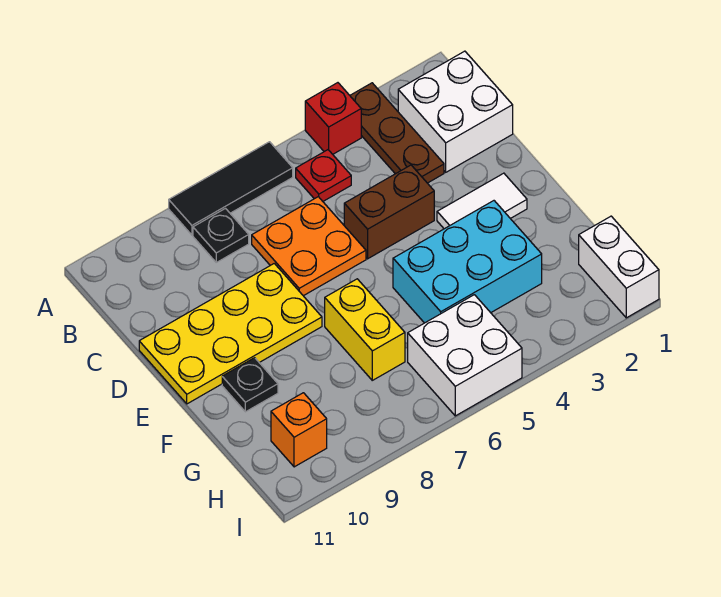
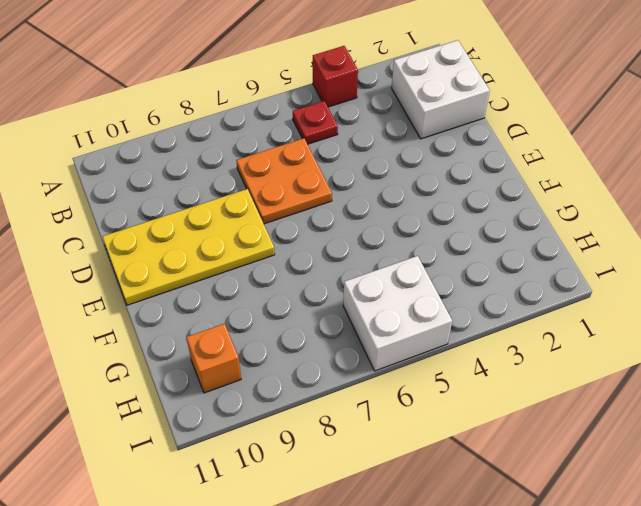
none -> brown 1x3 plate [350,83,444,183]
none -> black 1x3 tile [169,142,293,235]
none -> black 1x1 plate [193,209,249,262]

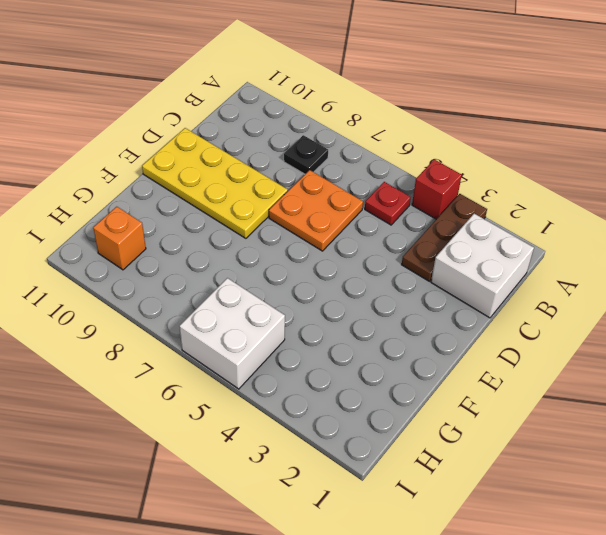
none -> black 1x3 tile [169,142,293,235]
none -> brown 1x2 brick [344,165,434,259]
none -> white 1x2 tile [437,173,527,229]

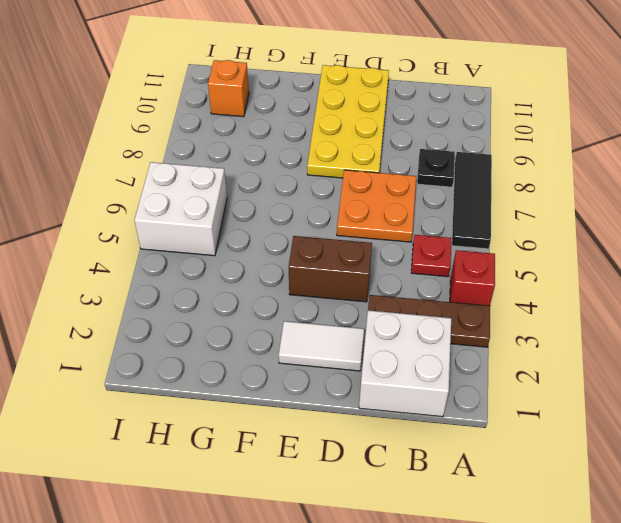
white 1x2 tile [279,321,364,371] -> white 1x2 tile turned to [437,173,527,229]
brown 1x2 brick [289,236,372,302] -> brown 1x2 brick turned to [344,165,434,259]
none -> cyan 2x3 brick [393,201,542,323]
none -> yellow 1x2 brick [325,279,405,380]
none -> black 1x1 plate [222,358,278,412]

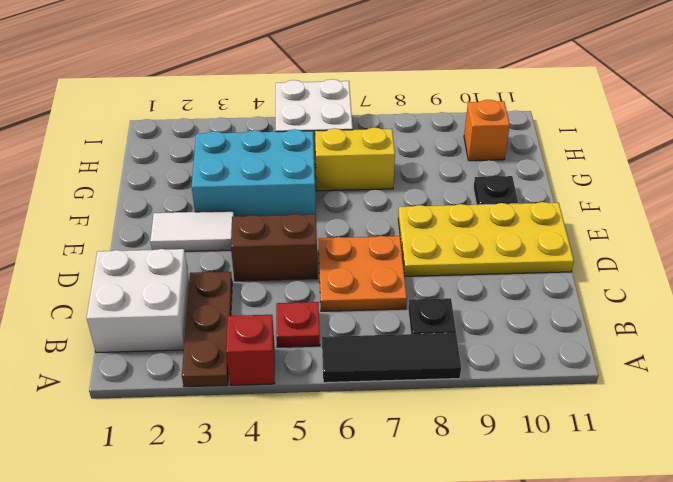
yellow 1x2 brick [315,127,395,191] -> yellow 1x2 brick turned to [325,279,405,380]
none -> white 1x2 brick [579,216,659,318]

